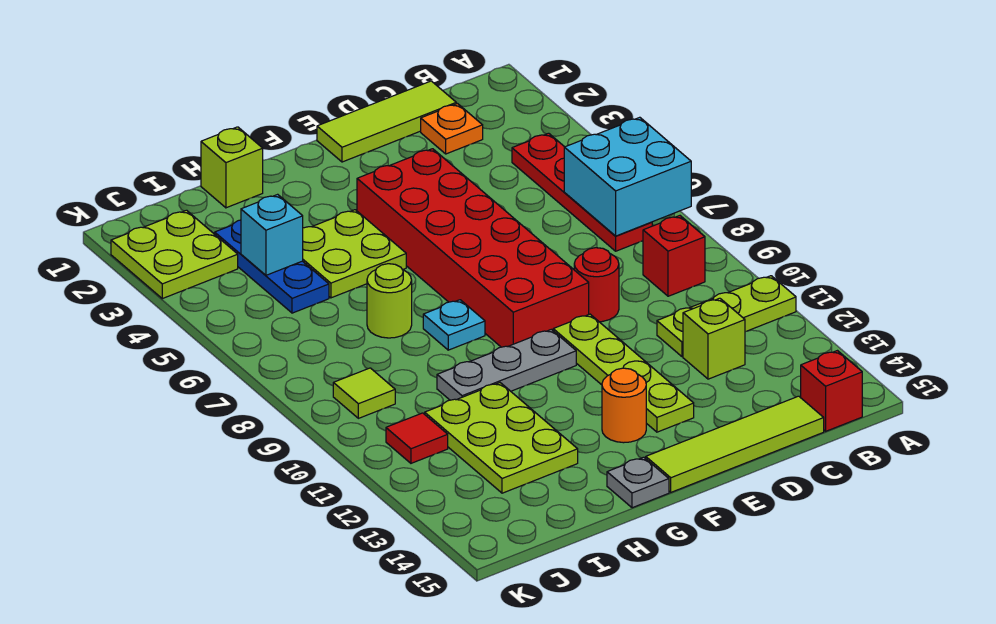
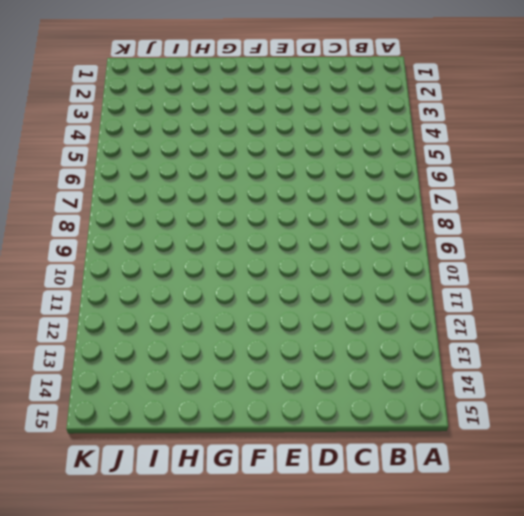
none -> lime 1x3 plate [657,276,796,357]
none -> red 1x4 plate [512,133,652,251]
none -> red 1x1 brick [643,216,705,296]

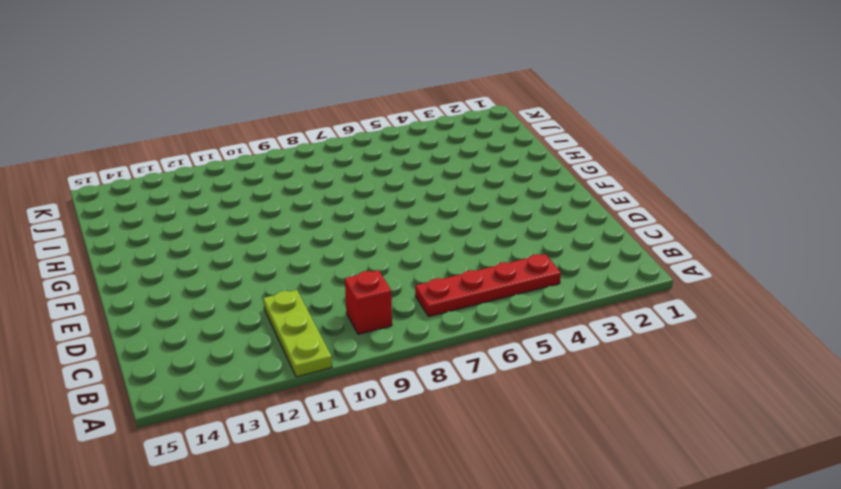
none -> red 1x1 brick [801,351,862,431]
none -> lime 1x3 tile [317,81,456,162]
none -> orange 1x1 plate [421,104,483,154]

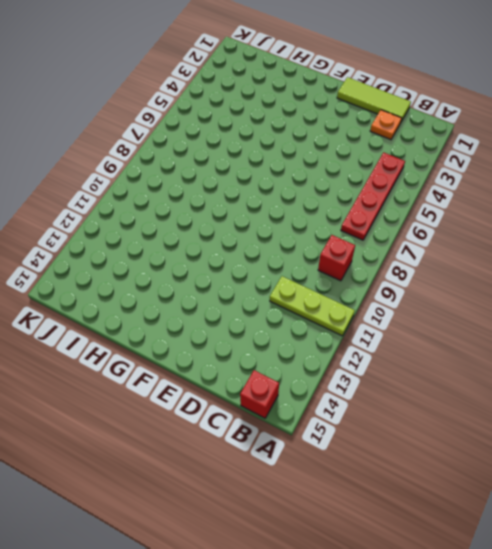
none -> lime 1x1 brick [683,298,745,379]
none -> lime 1x4 tile [646,396,824,492]
none -> red 1x1 round brick [574,248,619,322]

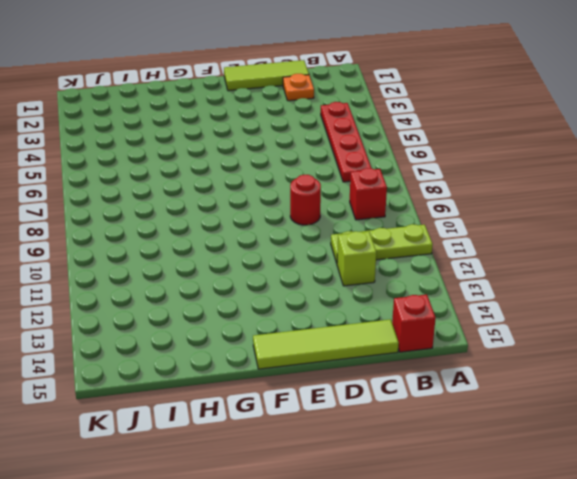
none -> red 2x6 brick [357,149,589,347]
none -> lime 1x4 plate [553,314,694,432]
none -> grey 1x3 plate [437,329,576,400]

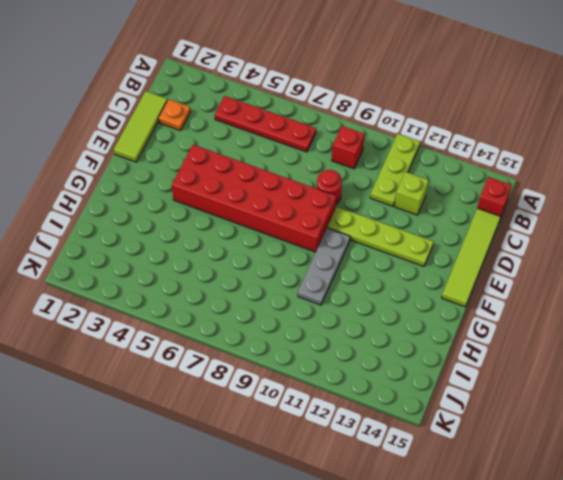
none -> orange 1x1 round brick [602,368,646,443]
none -> lime 2x2 plate [303,210,406,298]
none -> cyan 1x1 plate [423,300,485,350]

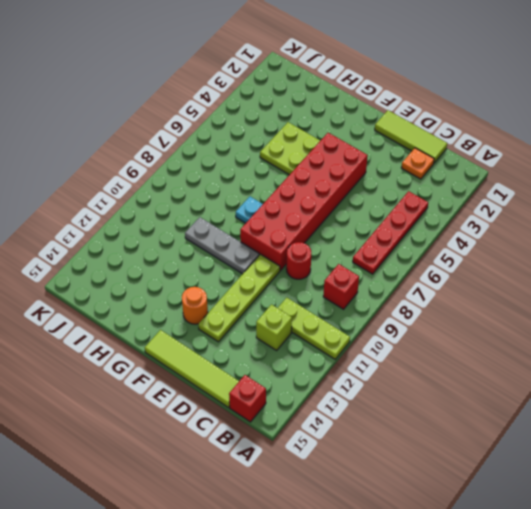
none -> grey 1x1 plate [607,457,669,508]
none -> lime 1x1 brick [201,127,263,208]
none -> lime 1x1 round brick [367,264,412,338]

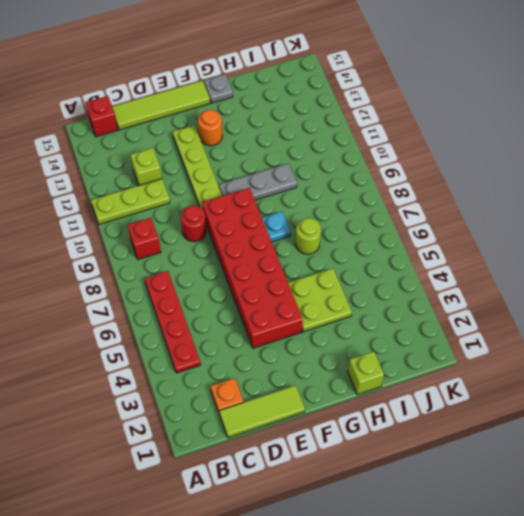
none -> lime 2x3 plate [425,383,578,493]
none -> blue 1x3 plate [215,220,329,313]
none -> lime 2x2 plate [111,210,238,299]

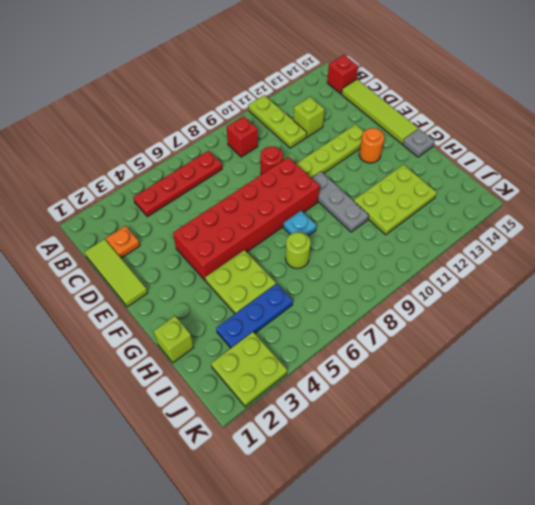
none -> lime 1x1 tile [333,368,395,418]
none -> red 1x1 tile [386,413,448,463]
none -> cyan 2x2 brick [564,117,691,236]

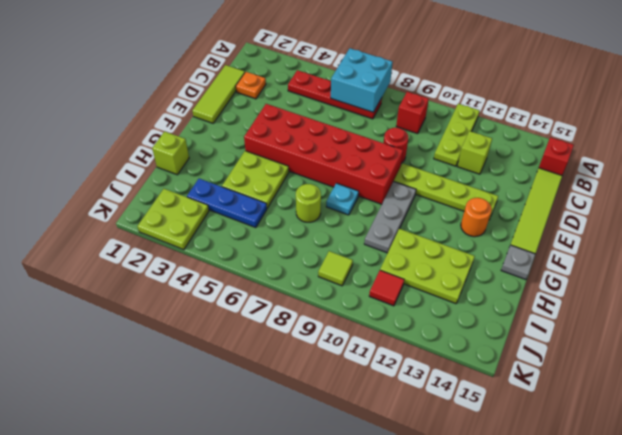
none -> cyan 1x1 brick [241,194,303,275]

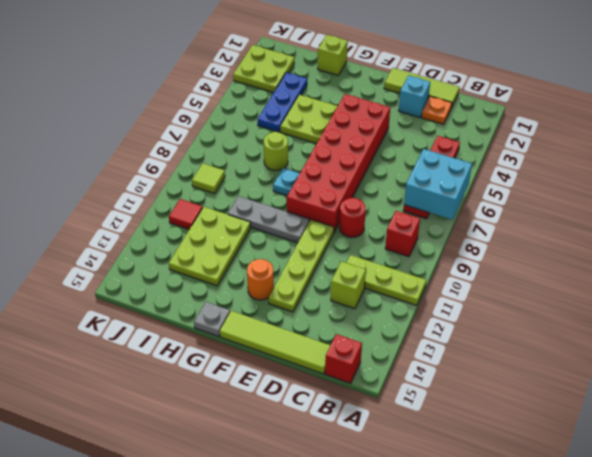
cyan 1x1 brick [399,76,430,117] -> cyan 1x1 brick moved to [241,194,303,275]

